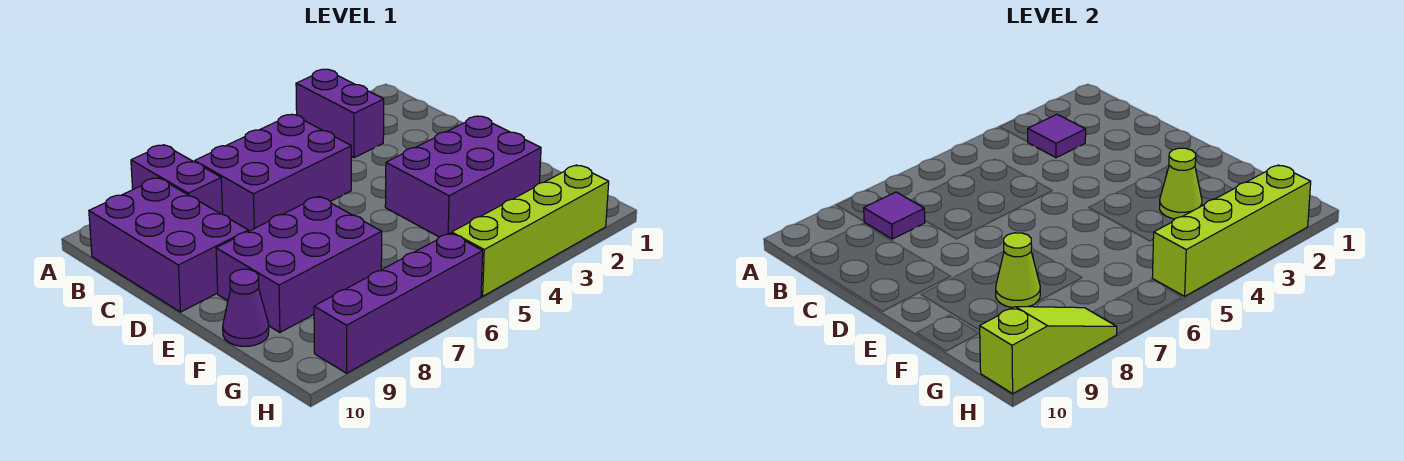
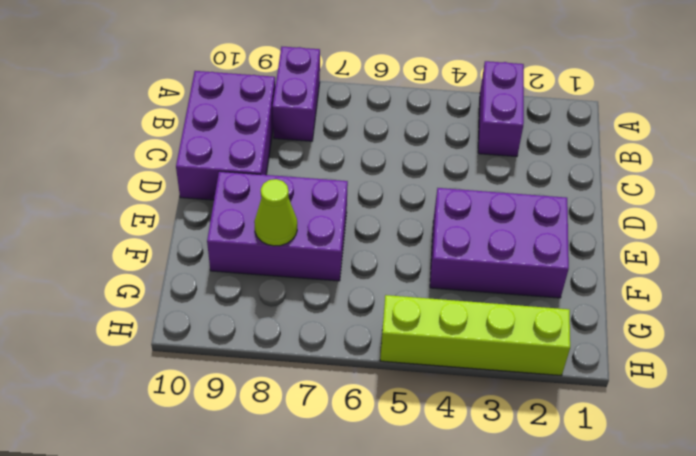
none -> purple 2x3 brick [195,115,351,231]
none -> purple 1x1 cone [223,269,269,346]
none -> purple 1x4 brick [314,233,483,373]

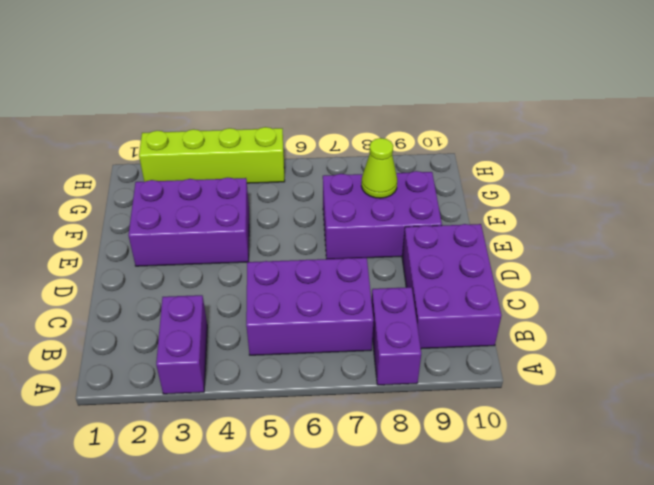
none -> purple 1x1 cone [223,269,269,346]
none -> purple 1x4 brick [314,233,483,373]
none -> purple 1x1 tile [1028,114,1086,158]

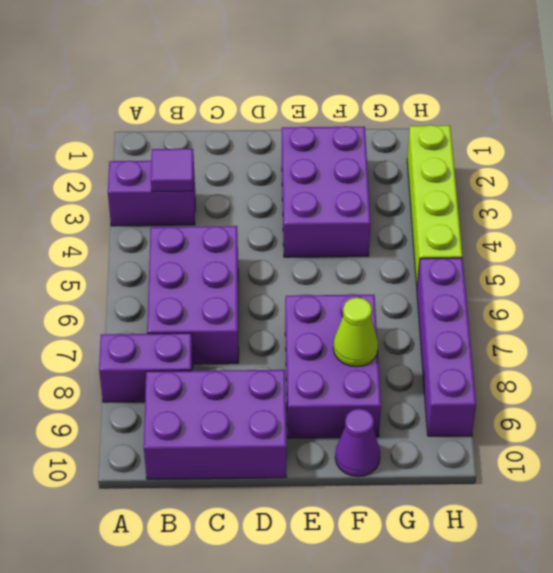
none -> purple 1x1 tile [864,192,925,239]
none -> lime 1x1 cone [1160,148,1202,219]
none -> lime 1x4 brick [1152,165,1311,296]

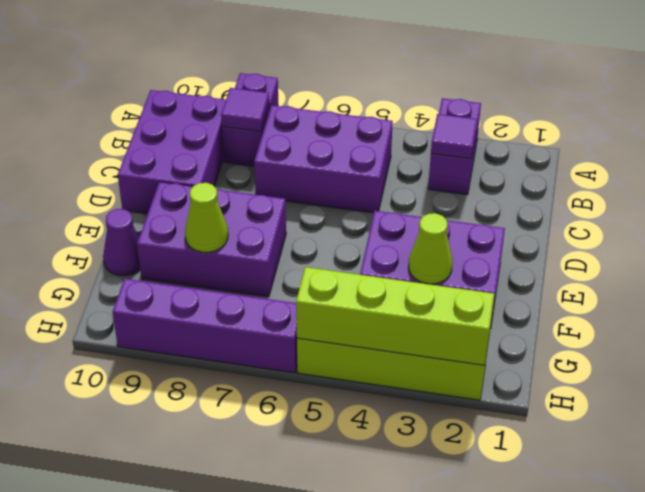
none -> lime 1x3 slope [980,306,1117,394]

